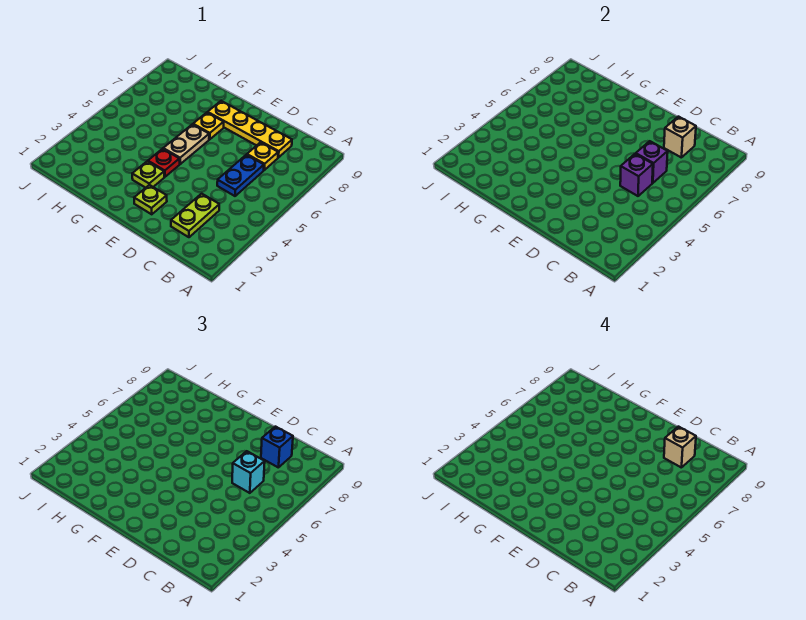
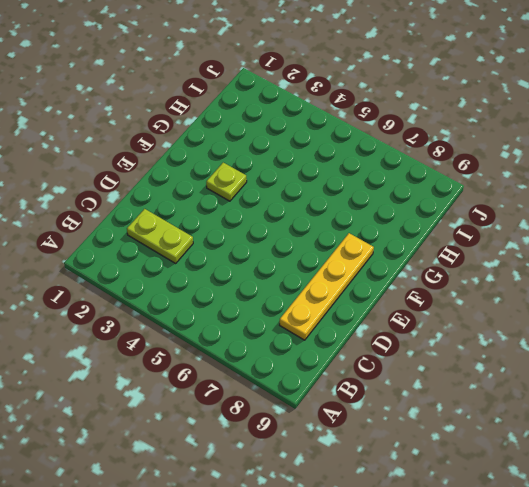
none -> blue 1x2 plate [217,155,264,196]
none -> yellow 1x1 plate [247,142,278,170]
none -> lime 1x1 plate [134,185,167,214]

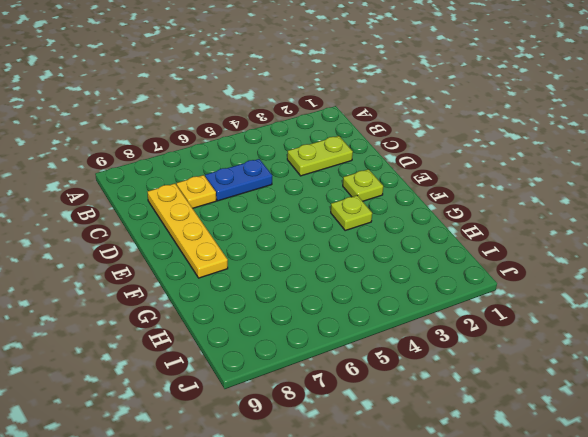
none -> red 1x1 plate [148,149,180,177]
none -> tan 1x2 plate [163,124,209,164]
none -> yellow 1x1 plate [193,113,224,139]

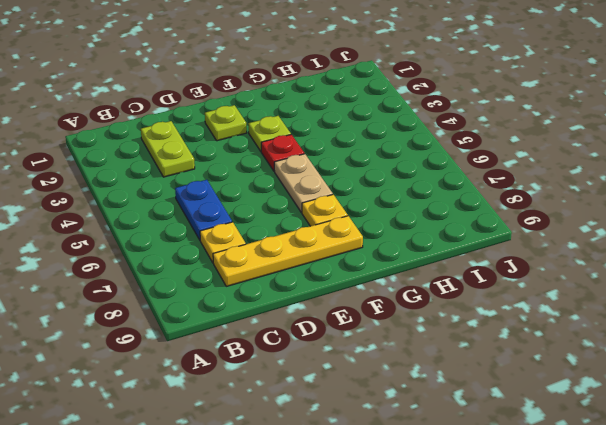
none -> purple 1x1 brick [620,154,653,196]
none -> purple 1x1 brick [636,141,668,183]
none -> tan 1x1 brick [664,117,696,158]

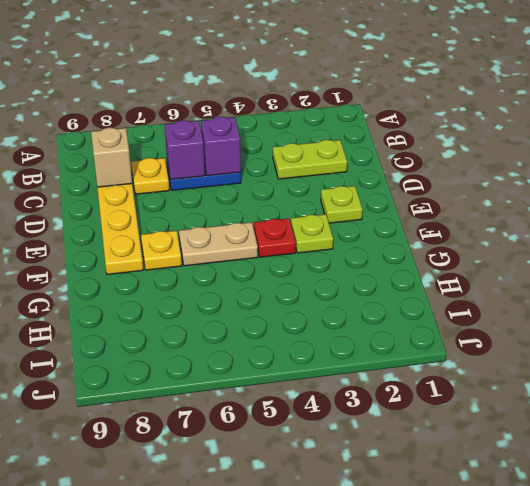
none -> cyan 1x1 brick [232,451,265,493]
none -> blue 1x1 brick [261,427,293,468]
none -> tan 1x1 brick [664,427,696,468]

